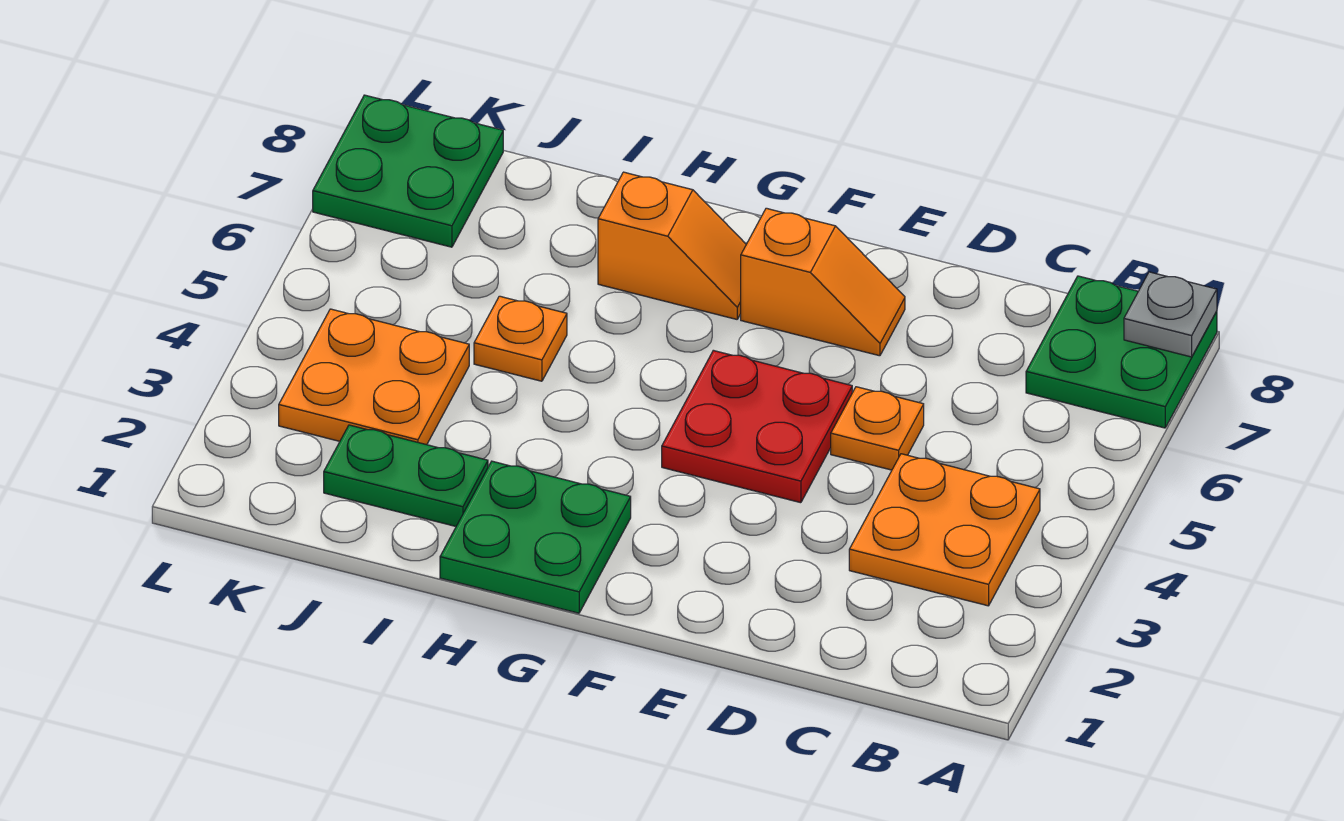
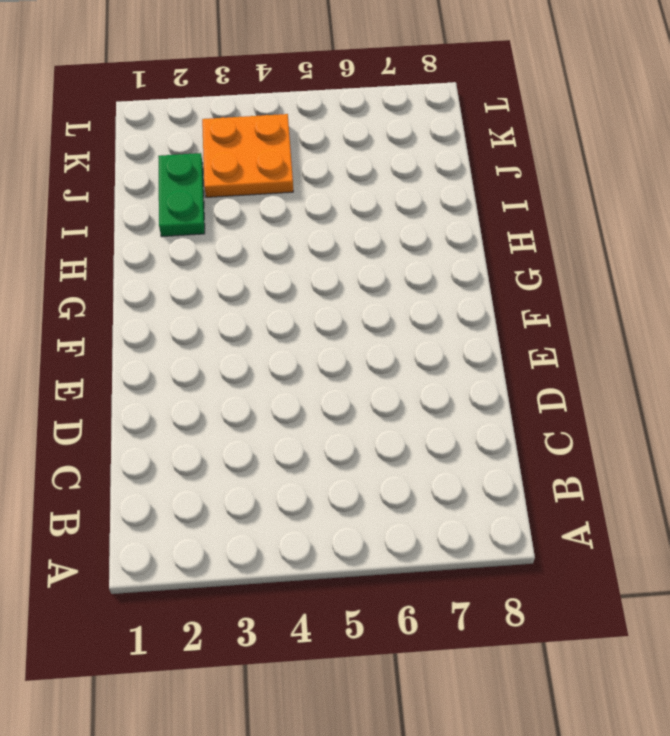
none -> green 2x2 plate [1026,276,1217,428]
none -> orange 2x2 plate [849,454,1040,606]
none -> orange 1x1 plate [831,387,924,470]

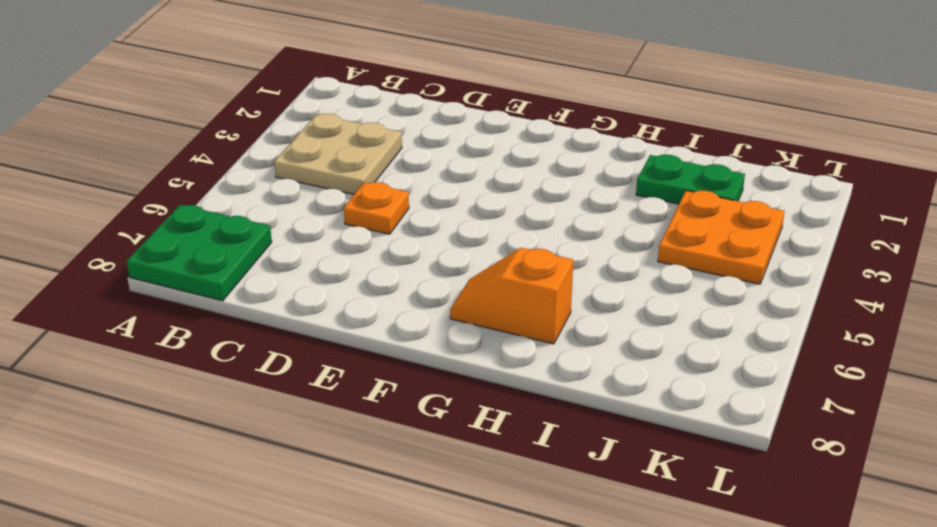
tan 2x2 plate [274,114,402,194] -> orange 2x2 plate [849,454,1040,606]
none -> red 2x2 plate [662,350,852,503]
none -> orange 1x2 slope [741,208,905,356]
none -> green 2x2 plate [440,461,631,613]

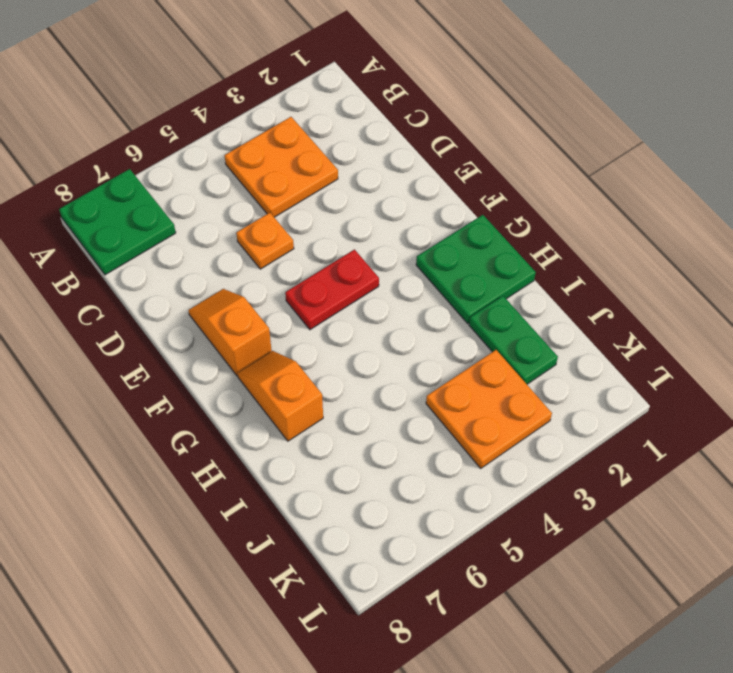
red 1x2 plate [285,250,379,330] -> red 2x2 plate [662,350,852,503]
none -> orange 1x1 plate [474,296,567,381]
none -> green 2x2 plate [313,95,503,247]
none -> grey 1x1 plate [1124,272,1217,357]

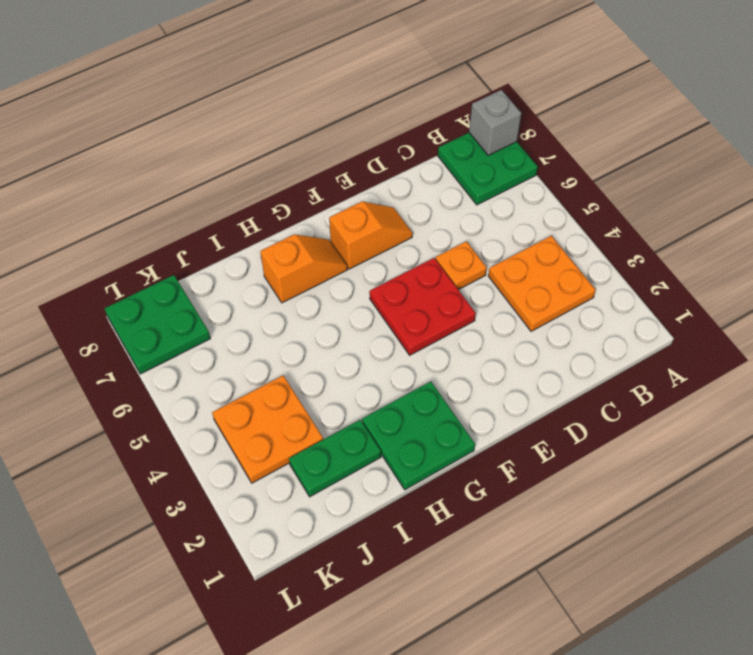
grey 1x1 brick [469,90,521,155] -> grey 1x1 plate [1124,272,1217,357]
none -> orange 1x1 plate [474,296,567,381]

